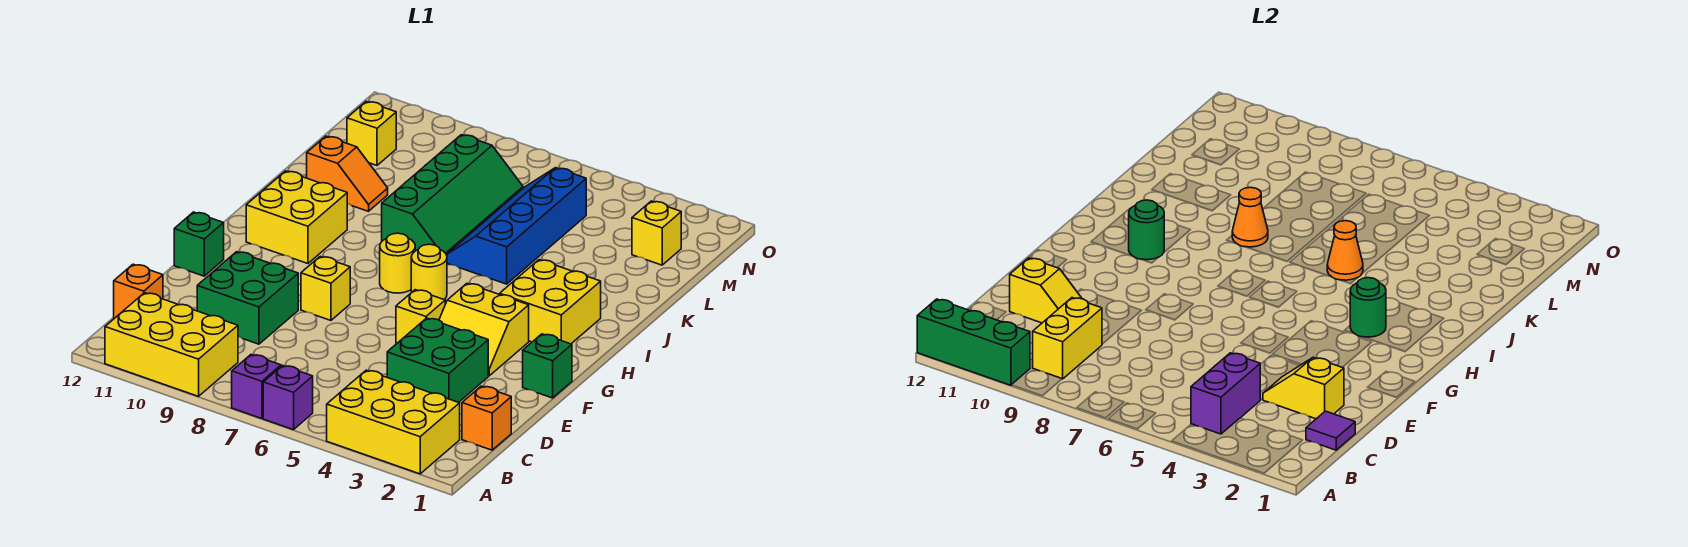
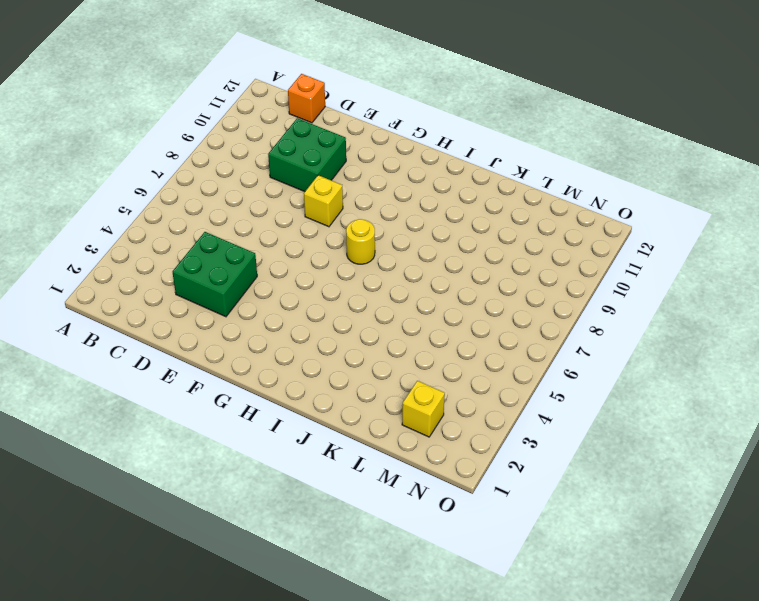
none -> yellow 2x3 brick [327,370,460,474]
none -> purple 1x1 brick [263,365,313,430]
none -> purple 1x1 brick [232,355,281,419]
none -> yellow 2x3 brick [105,293,238,396]

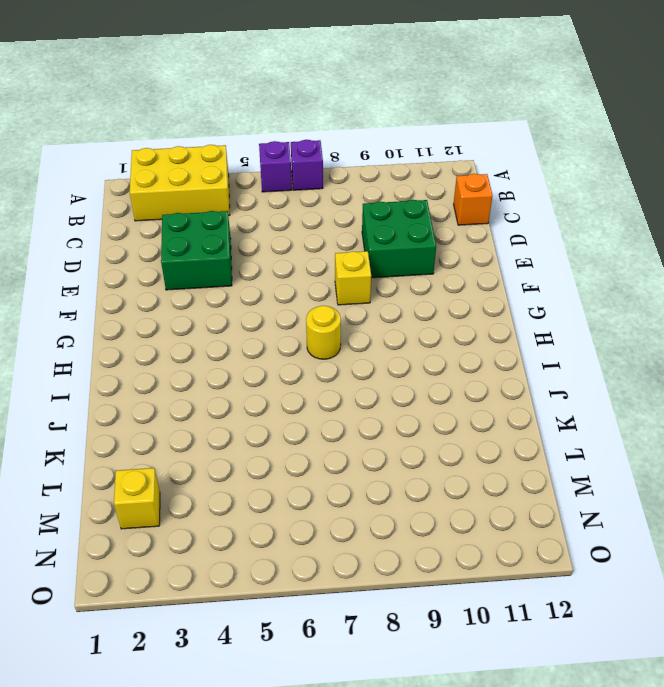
none -> yellow 2x3 brick [105,293,238,396]
none -> orange 1x1 brick [462,386,511,450]
none -> green 1x1 brick [523,334,572,398]
none -> yellow 2x2 slope [439,283,529,376]

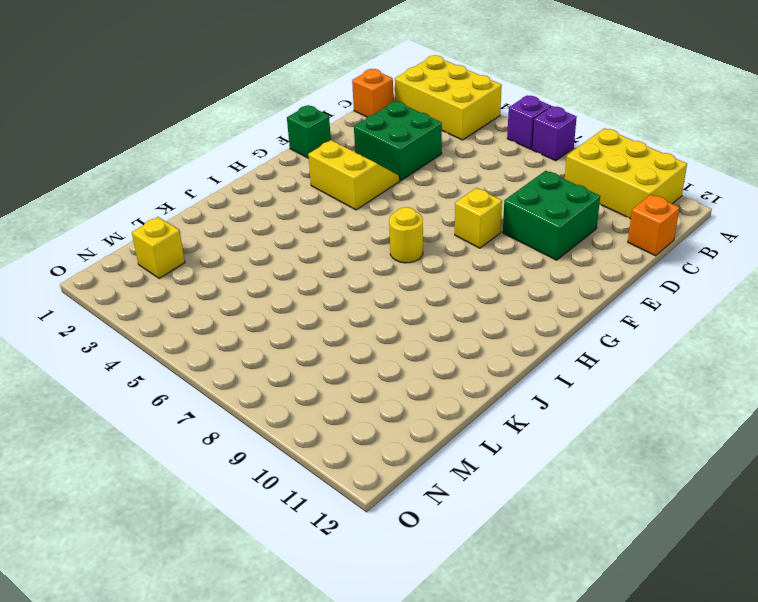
none -> yellow 1x1 brick [396,290,445,344]
none -> green 1x1 brick [174,212,224,276]
none -> yellow 2x2 brick [500,260,601,344]
none -> yellow 1x1 round brick [411,244,447,299]

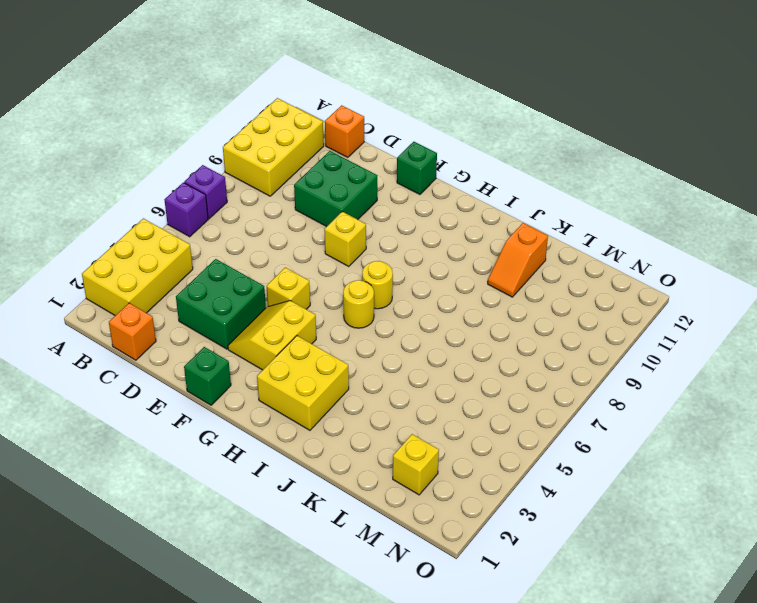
none -> yellow 2x2 brick [246,171,347,264]
none -> blue 2x4 slope [446,168,586,284]
none -> green 2x4 slope [382,135,523,254]
none -> yellow 1x1 brick [347,101,396,165]

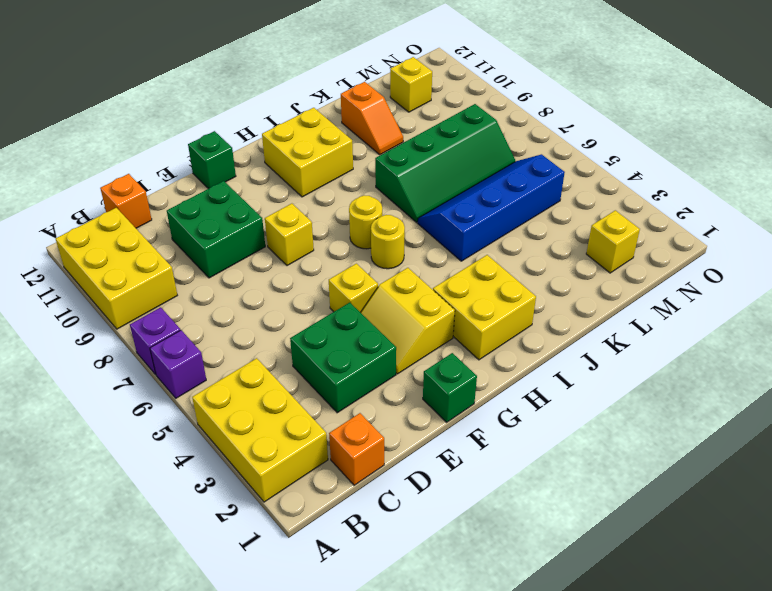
none -> green 1x3 brick [917,299,1030,385]
none -> purple 1x2 brick [1191,353,1260,434]
none -> yellow 1x2 brick [1033,298,1102,379]
none -> purple 1x1 tile [1306,411,1355,450]

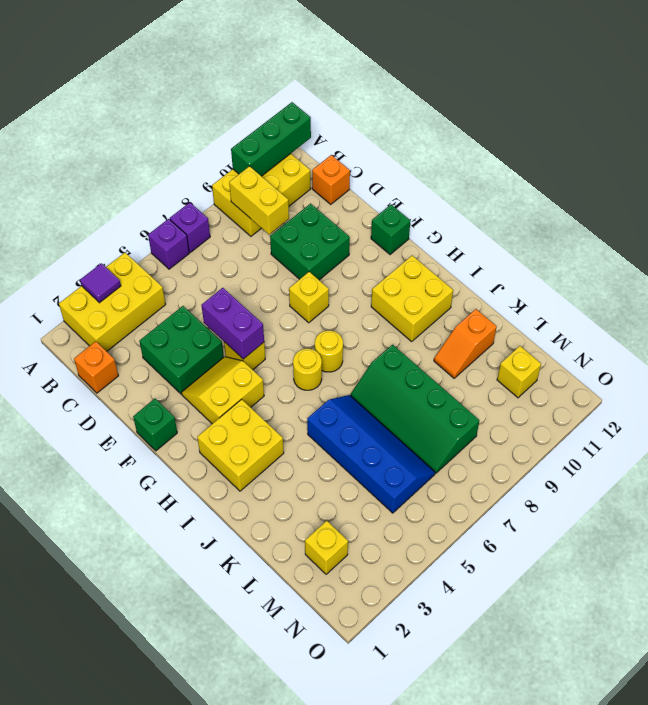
purple 1x1 tile [80,263,121,303] -> purple 1x1 tile moved to [1306,411,1355,450]
purple 1x2 brick [201,288,264,359] -> purple 1x2 brick moved to [1191,353,1260,434]
none -> yellow 1x2 slope [1263,357,1344,419]
none -> yellow 1x2 slope [1010,258,1082,323]
none -> green 1x1 round brick [1350,278,1386,337]
none -> green 1x1 round brick [1129,200,1164,260]

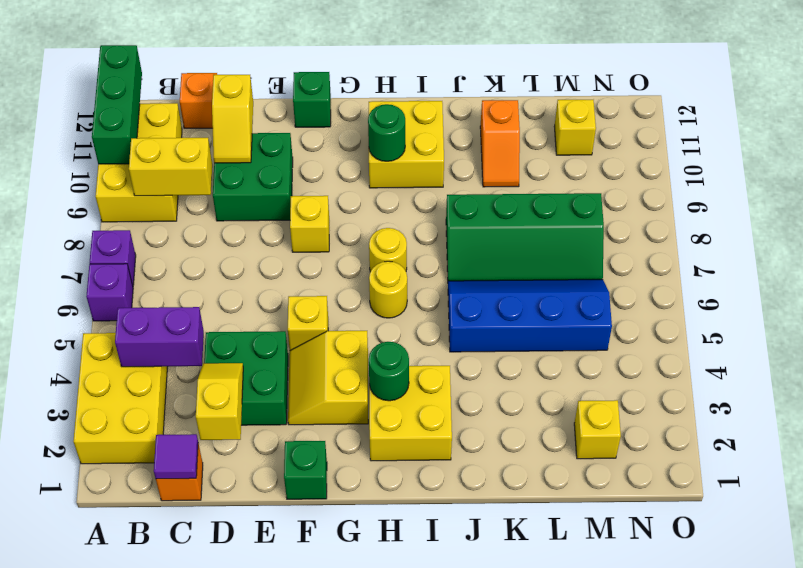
none -> orange 1x1 cone [1327,221,1363,280]
none -> orange 1x1 cone [1232,187,1268,247]

